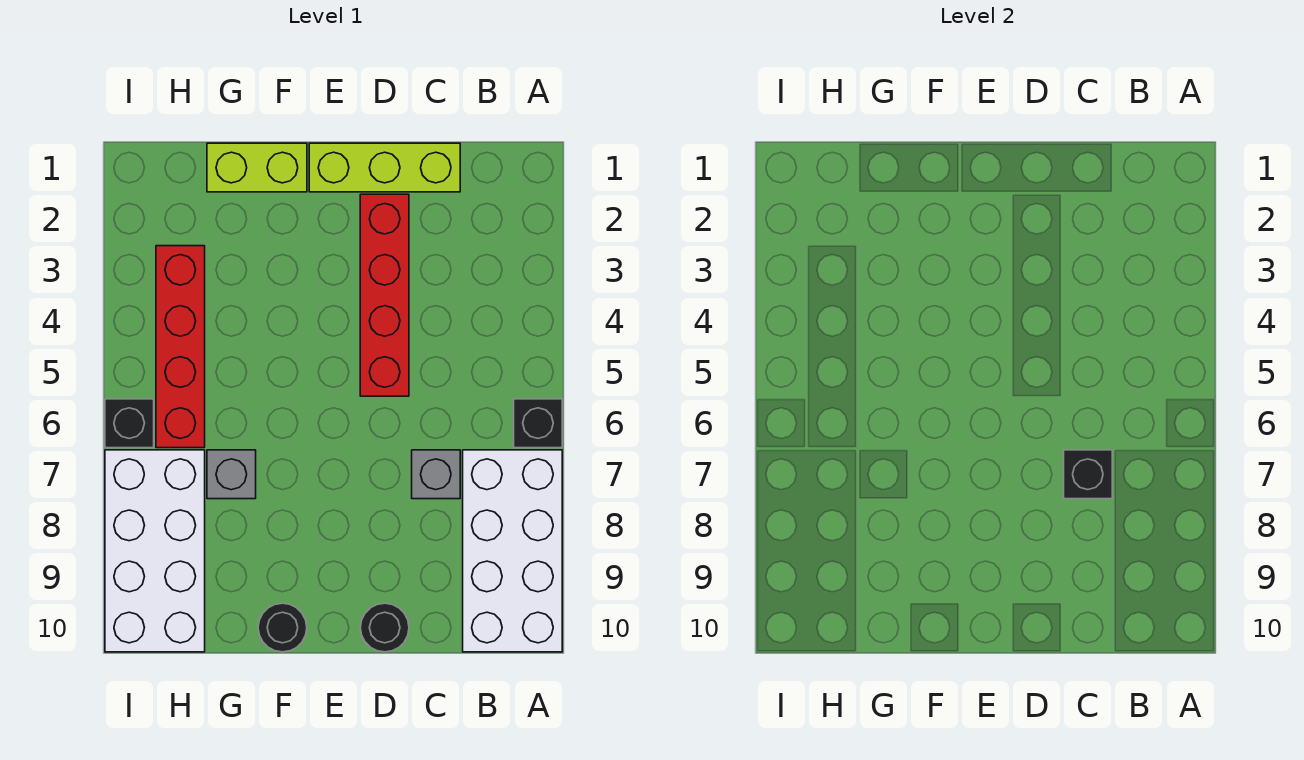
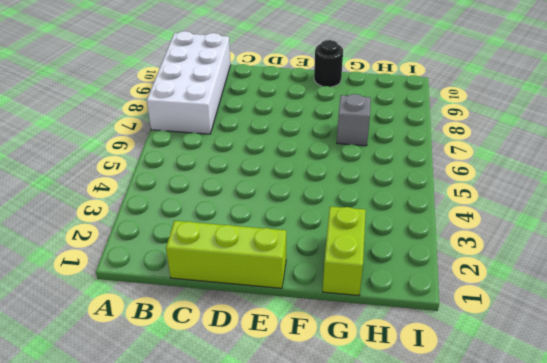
lime 1x2 brick [323,207,366,296] -> lime 1x2 brick turned to [207,143,307,192]
none -> black 1x1 brick [514,399,562,448]
none -> grey 1x1 brick [412,450,460,499]
none -> red 1x4 brick [360,194,409,396]

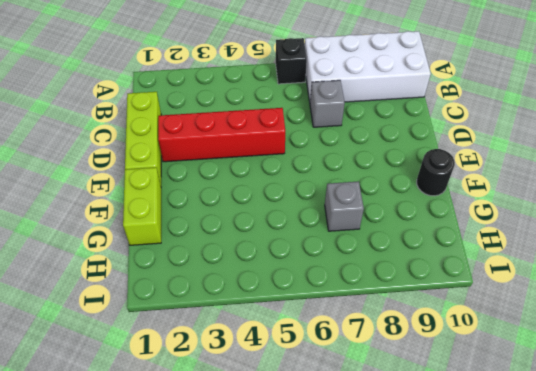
none -> black 1x1 round brick [360,603,409,652]
none -> red 1x4 brick [156,246,205,448]
none -> white 2x4 brick [105,450,205,652]

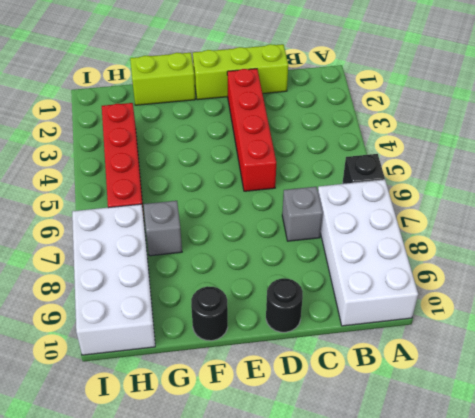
none -> black 1x1 brick [105,399,154,448]
none -> black 1x1 brick [1064,450,1112,499]

